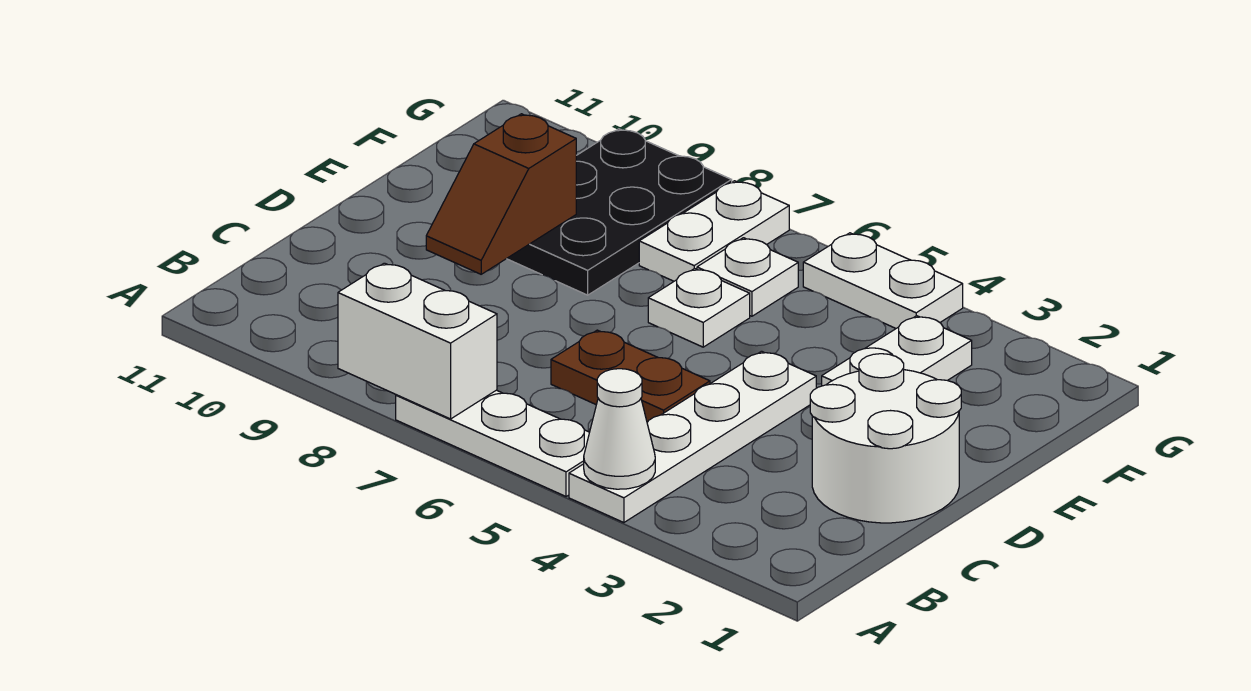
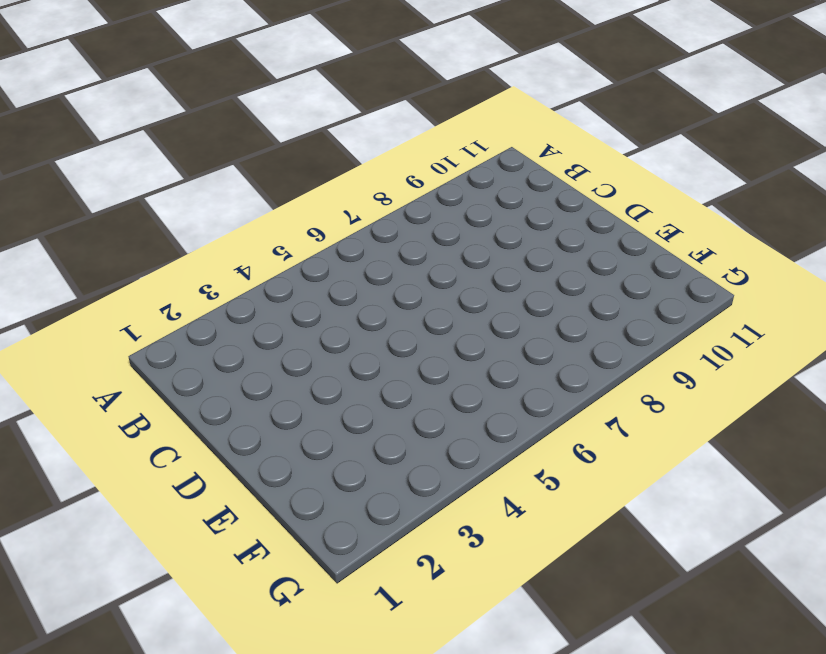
none -> white 1x4 plate [569,351,816,523]
none -> white 1x3 plate [396,390,590,497]
none -> white 2x2 round brick [810,354,961,523]

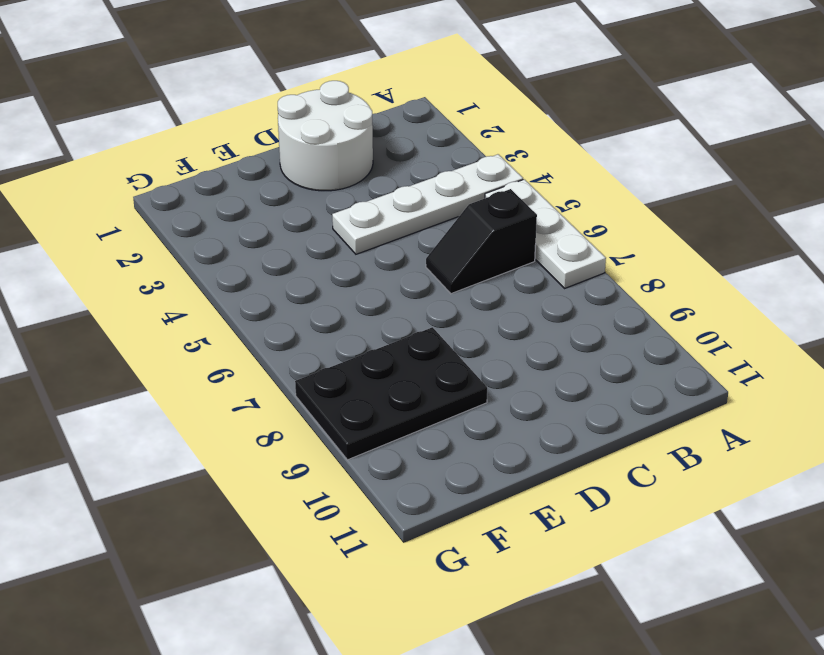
black 1x2 slope [426,189,537,294] -> brown 1x2 plate [551,330,710,422]
none -> white 1x2 plate [822,316,972,386]
none -> white 1x1 plate [648,269,750,347]
none -> white 1x1 plate [697,238,798,316]

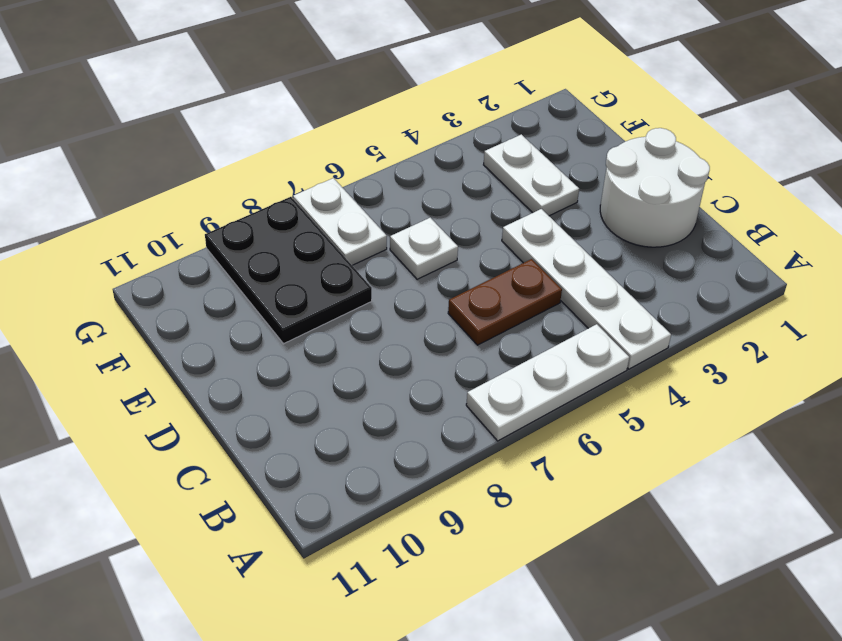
none -> white 1x1 plate [697,238,798,316]
none -> white 1x2 plate [803,233,963,328]
none -> white 1x1 cone [584,369,655,489]

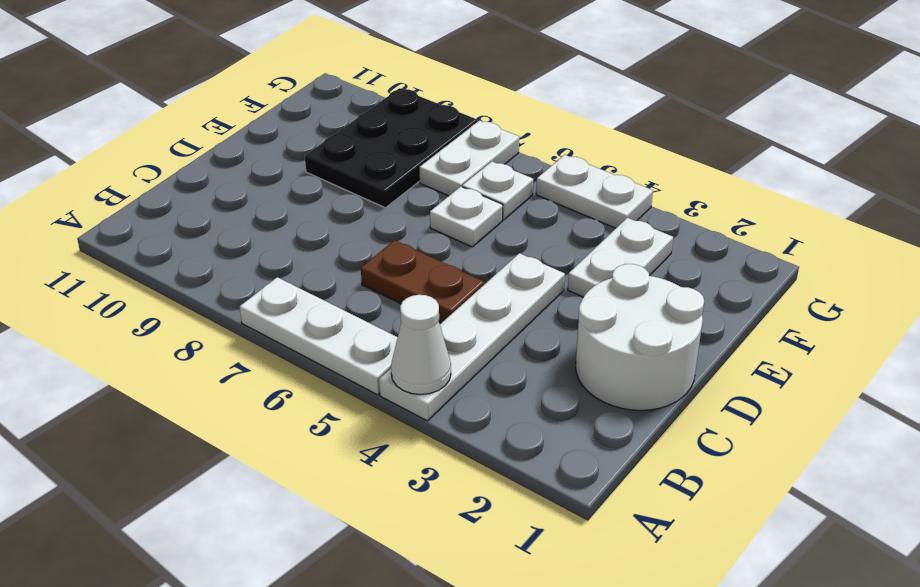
none -> white 1x2 brick [338,263,497,419]
none -> brown 1x2 slope [426,114,576,274]

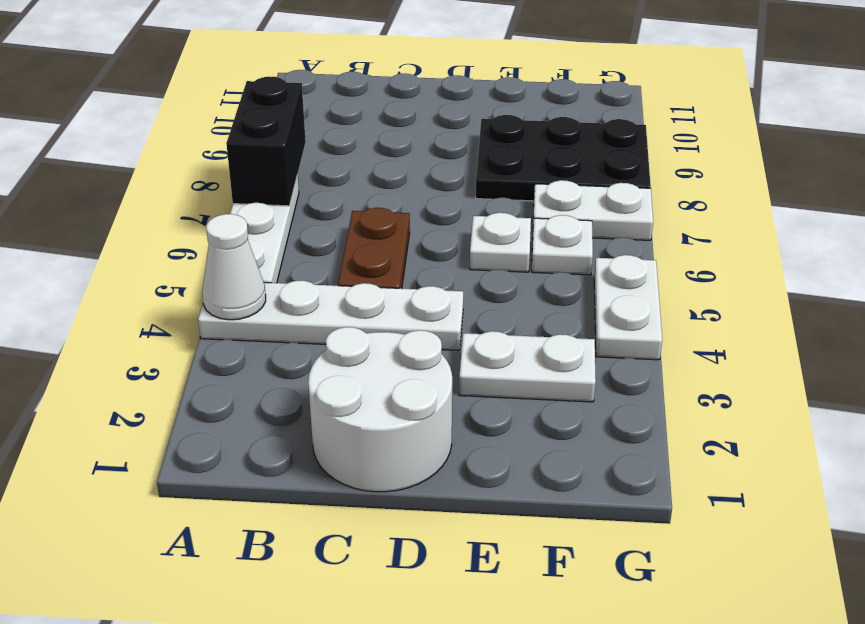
black 1x2 brick [226,77,306,206] -> white 1x2 brick [338,263,497,419]
none -> brown 1x2 slope [426,114,576,274]

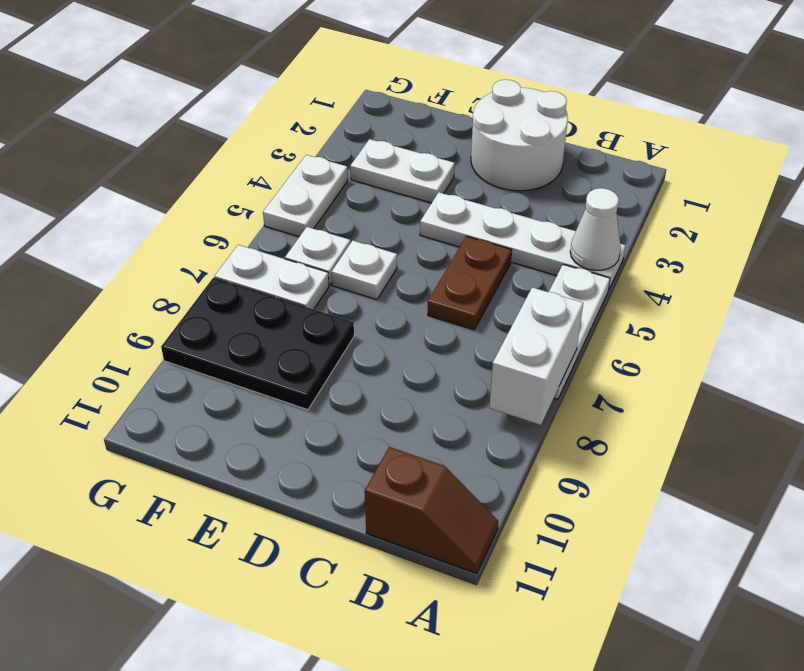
brown 1x2 slope [365,447,498,574] -> brown 1x2 slope moved to [426,114,576,274]

